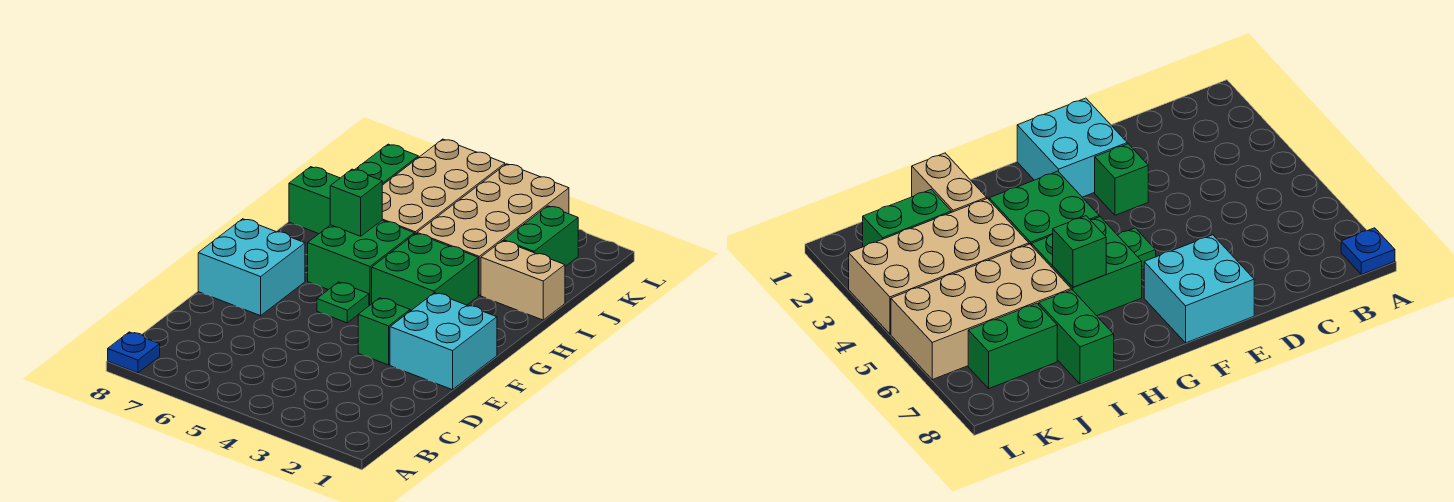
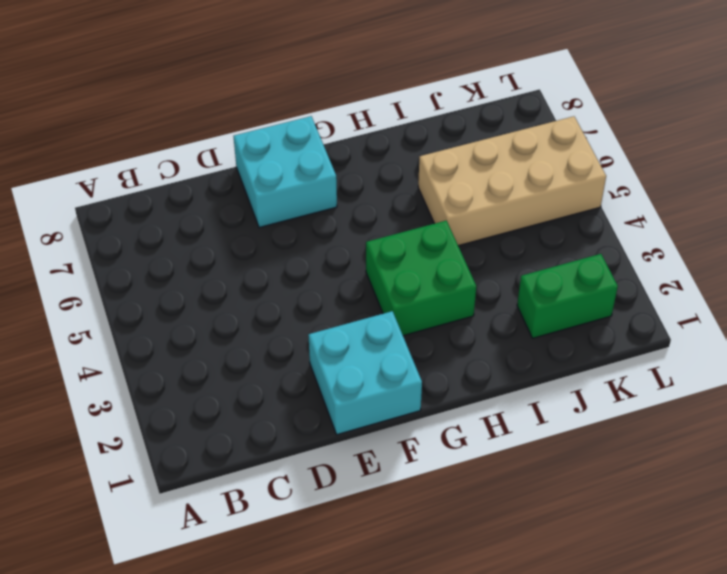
none -> blue 1x1 plate [108,332,160,373]
none -> green 1x1 brick [358,298,410,365]
none -> green 1x1 plate [317,282,369,323]

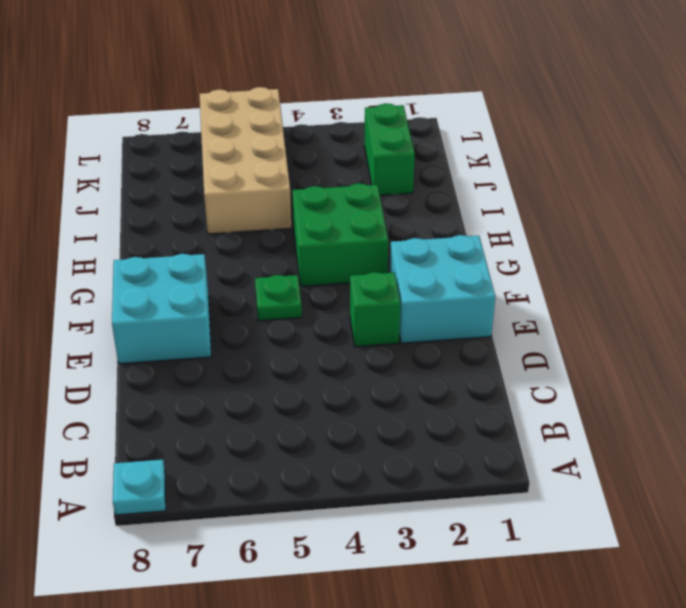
cyan 1x1 plate [113,460,166,515] -> blue 1x1 plate [108,332,160,373]
none -> green 2x2 brick [308,220,414,306]
none -> tan 1x2 brick [481,241,565,320]
none -> tan 2x4 brick [417,164,569,295]

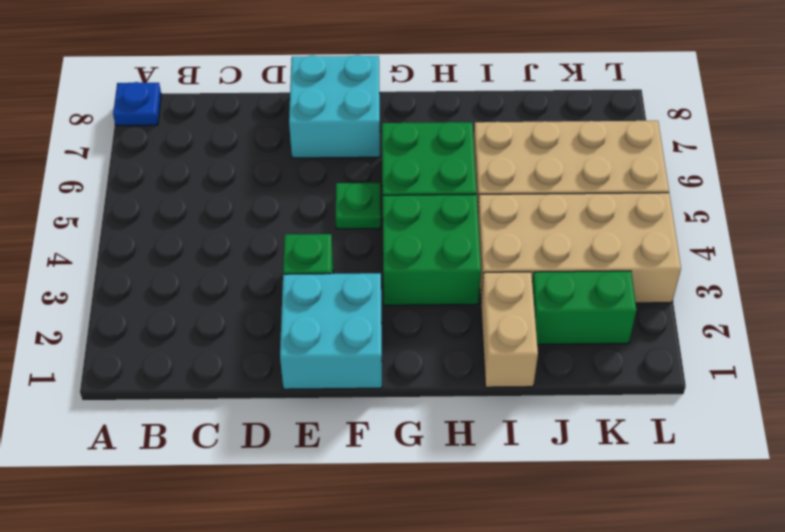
none -> green 1x2 brick [289,167,340,234]
none -> green 1x2 brick [355,144,418,185]
none -> green 1x1 brick [330,169,382,236]

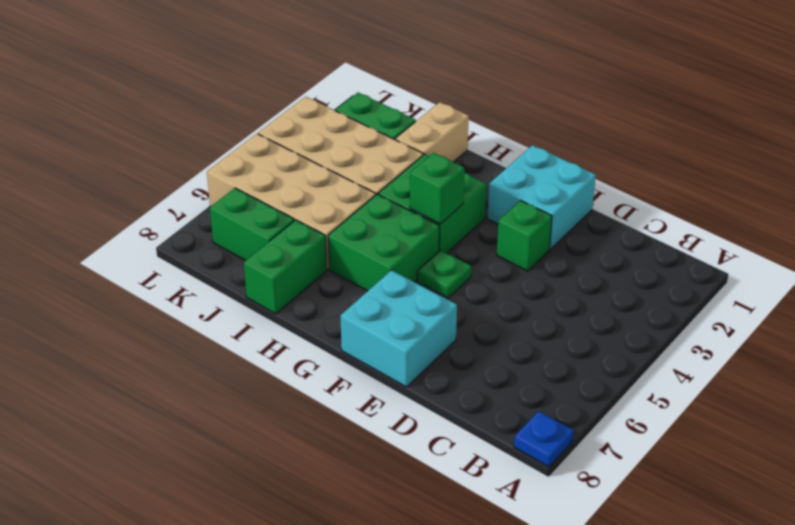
green 1x1 brick [410,153,464,224] -> green 1x1 brick moved to [330,169,382,236]

